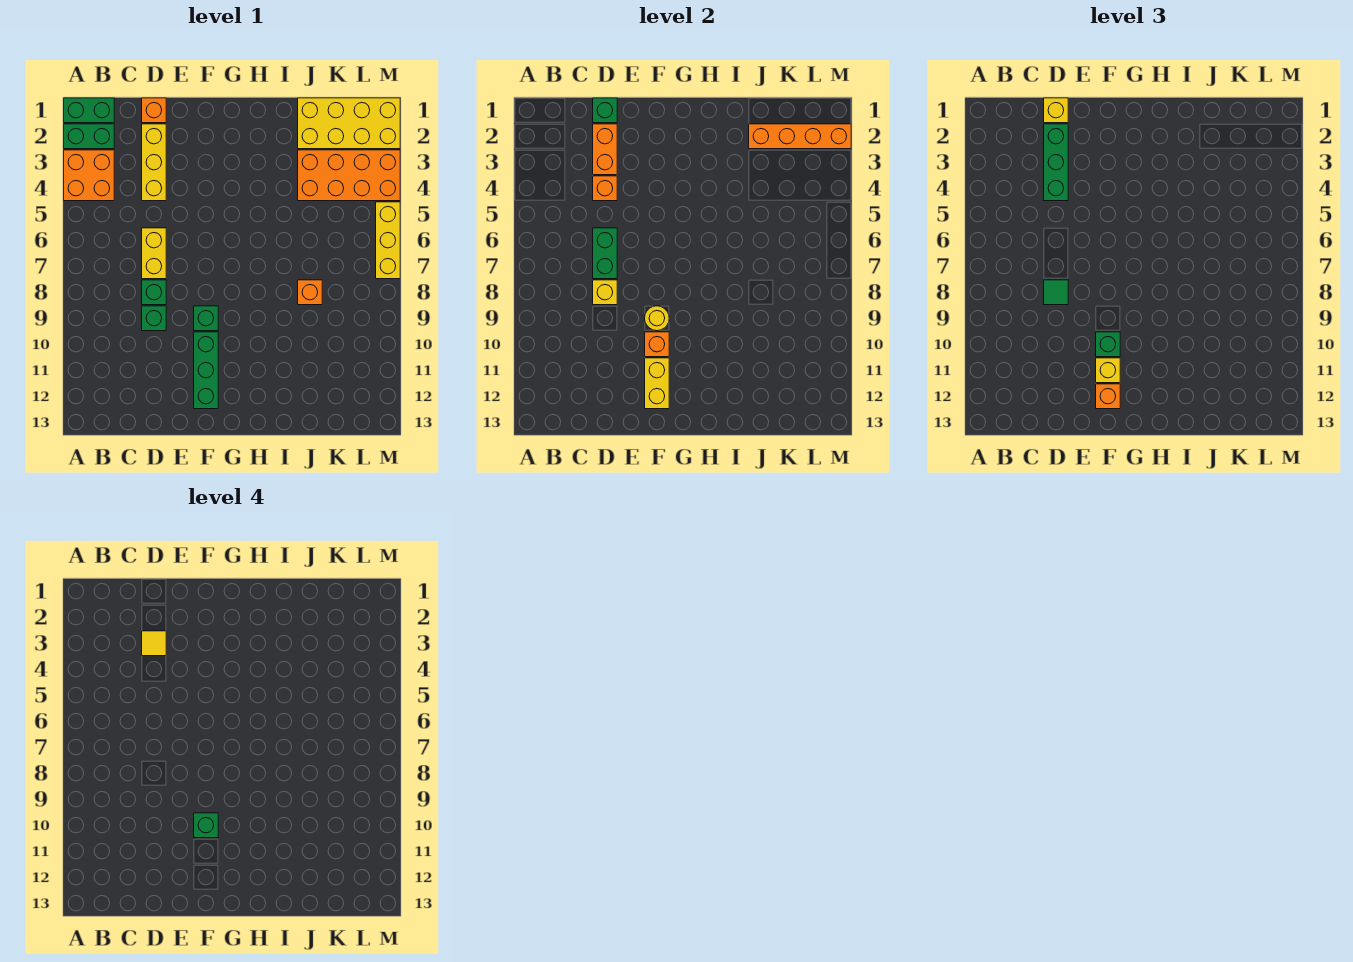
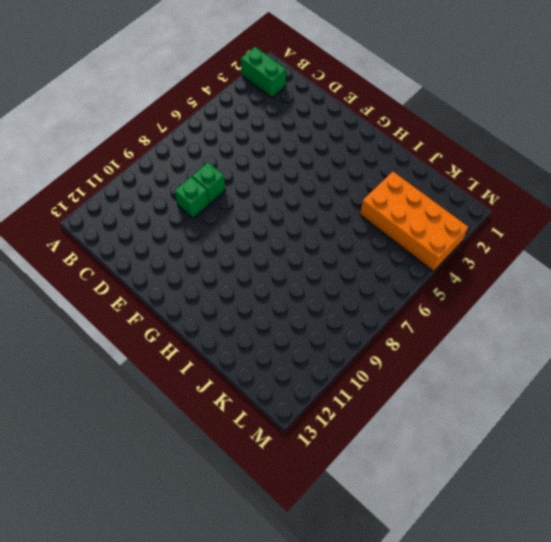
none -> green 1x2 brick [64,98,114,123]
none -> orange 2x2 brick [64,150,114,201]
none -> orange 1x1 brick [142,98,166,123]
none -> yellow 1x3 brick [142,124,166,201]

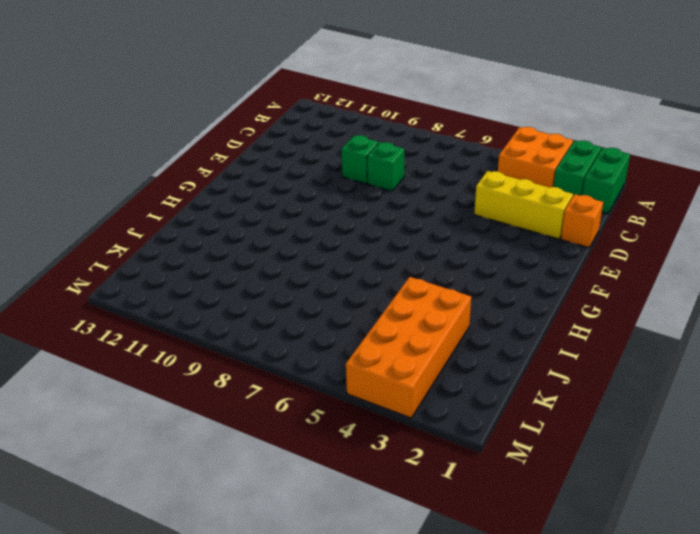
none -> yellow 1x2 brick [142,228,166,279]
none -> green 1x1 brick [194,306,218,331]
none -> green 1x3 brick [194,332,218,409]
none -> yellow 2x4 brick [298,98,400,149]

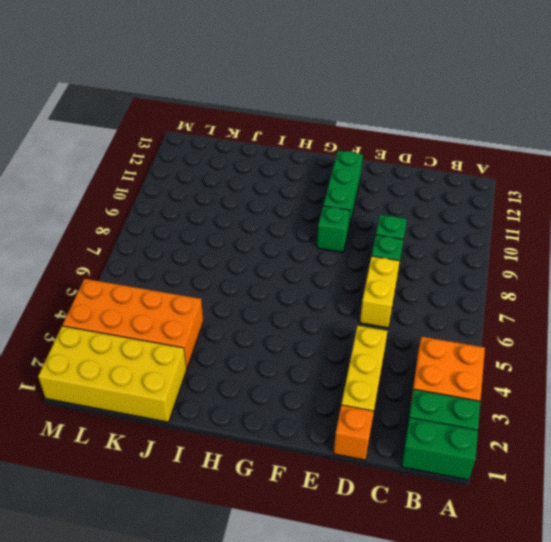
none -> orange 1x1 brick [298,280,322,305]
none -> yellow 1x3 brick [376,202,400,279]
none -> green 1x1 brick [593,98,617,123]
none -> orange 1x2 brick [593,124,617,175]

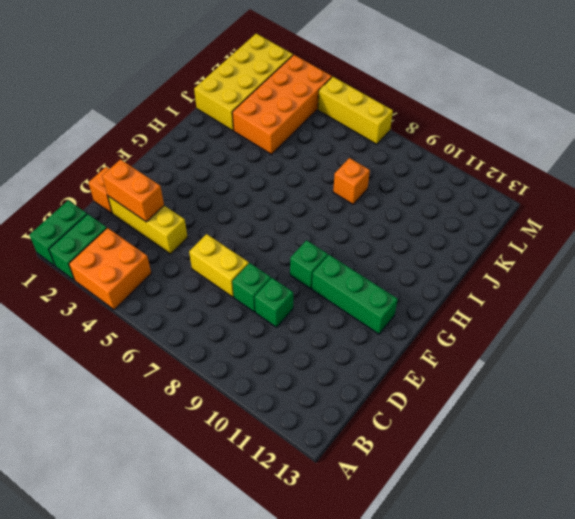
none -> green 1x1 brick [593,98,617,123]
none -> orange 1x1 brick [593,176,617,201]
none -> green 1x2 brick [593,228,617,279]
none -> yellow 1x1 brick [593,280,617,305]

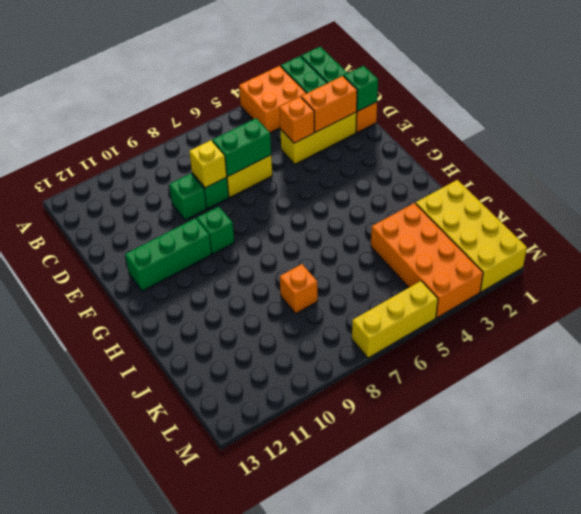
none -> yellow 1x1 round brick [645,306,669,331]
none -> orange 1x1 brick [645,332,669,357]
none -> yellow 1x2 brick [645,358,669,409]
none -> orange 1x4 brick [749,124,851,149]

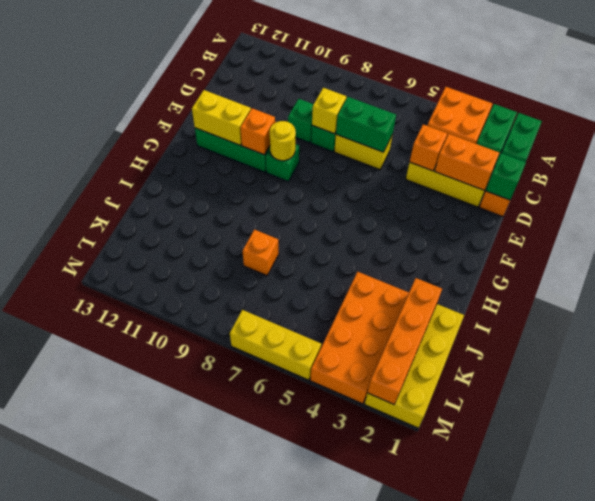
none -> yellow 1x1 brick [1044,98,1068,123]
none -> green 1x3 brick [1044,124,1068,201]
none -> green 1x1 tile [1044,280,1068,305]
none -> green 1x1 brick [1096,332,1120,357]

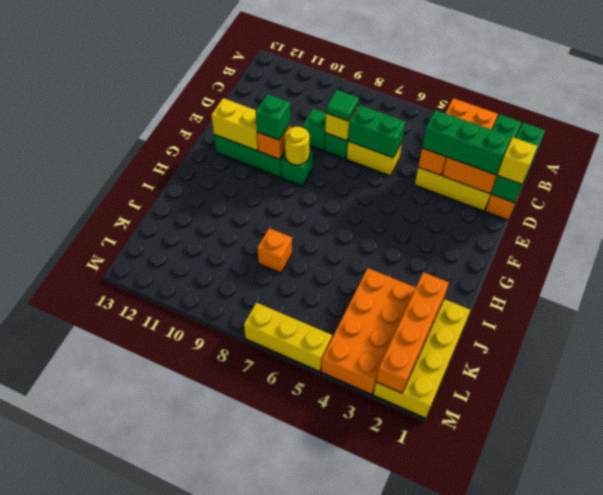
none -> yellow 1x1 brick [1096,358,1120,383]
none -> orange 1x1 brick [1096,384,1120,409]
none -> yellow 1x1 tile [142,631,166,656]
none -> green 1x1 brick [194,813,218,838]

